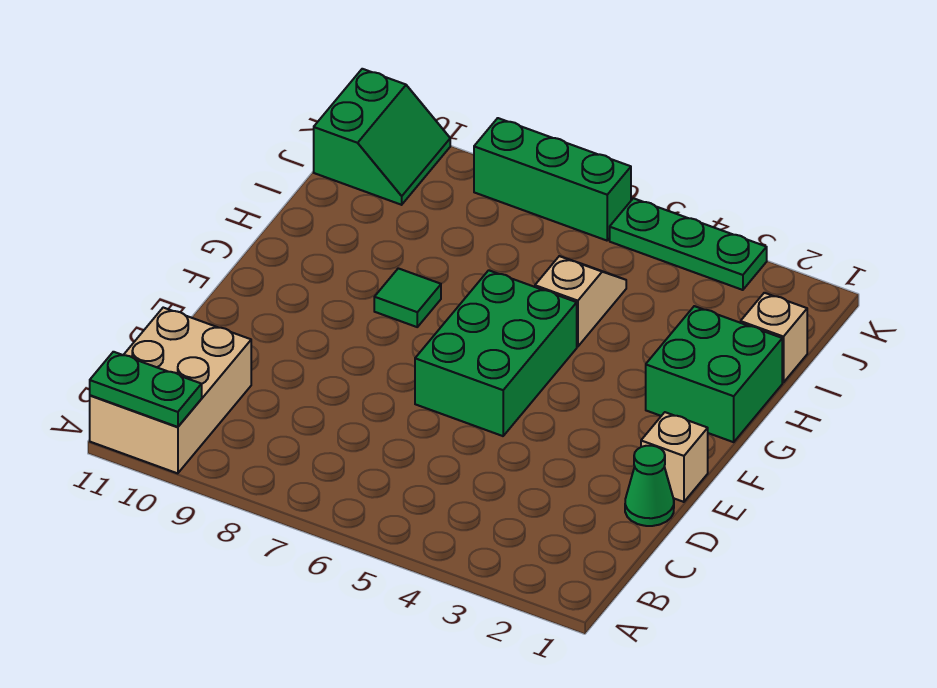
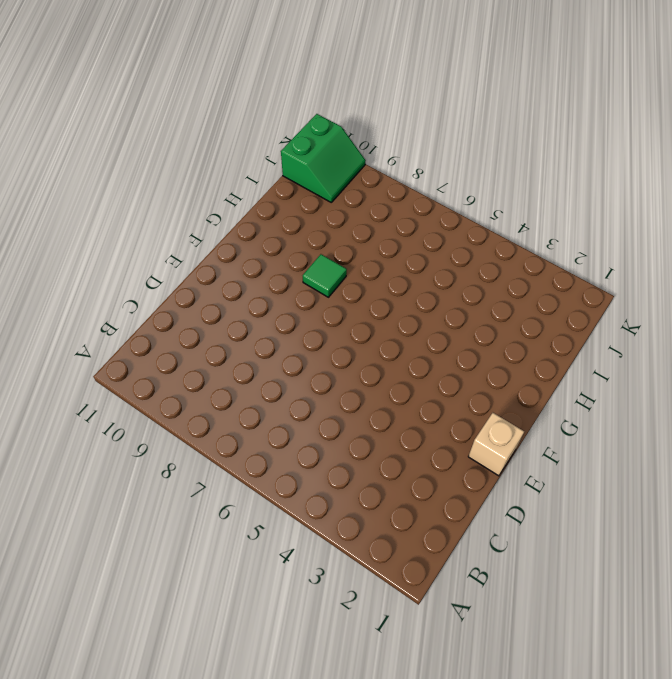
none -> tan 2x3 brick [90,308,251,473]
none -> green 1x1 cone [625,446,674,526]
none -> green 2x3 brick [415,270,577,436]

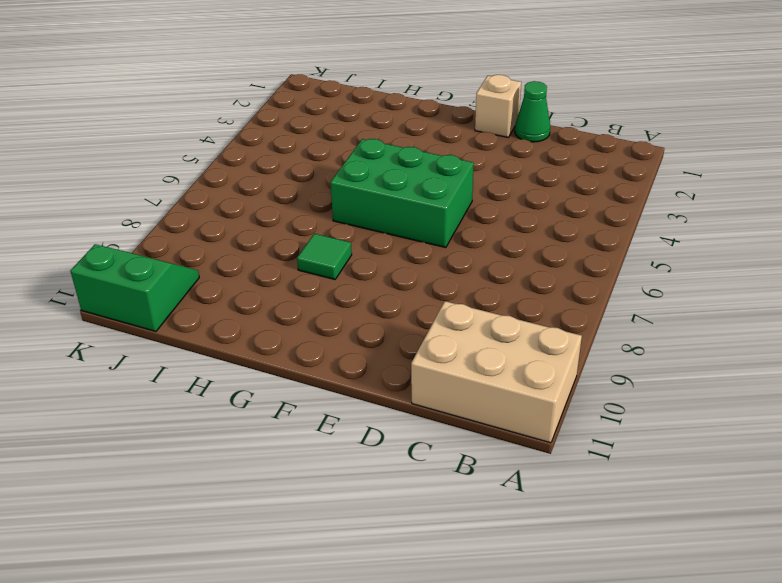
none -> green 2x2 brick [646,306,782,442]
none -> tan 1x2 slope [535,256,626,347]
none -> tan 1x1 brick [741,293,807,383]

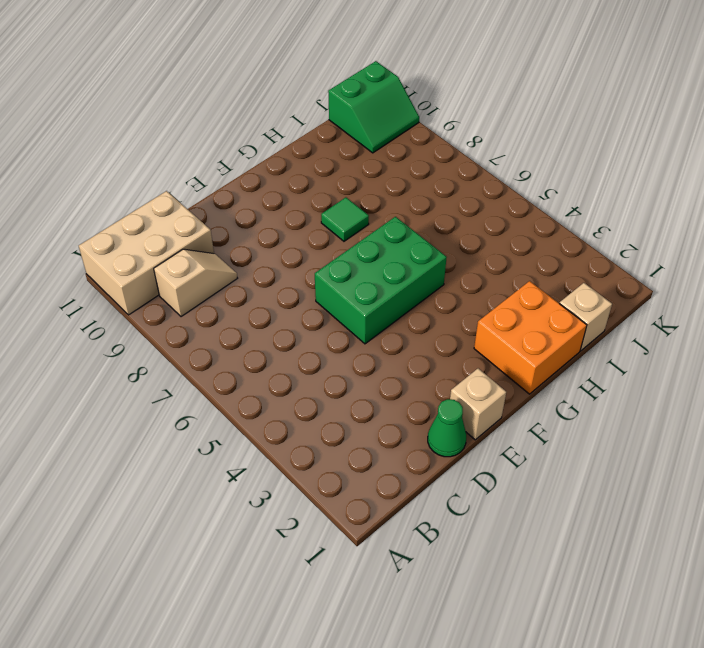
tan 1x2 slope [154,249,237,317] -> tan 1x2 slope moved to [535,256,626,347]
orange 2x2 brick [474,281,587,394] -> green 2x2 brick [646,306,782,442]
none -> green 1x3 plate [610,198,767,290]
none -> green 1x3 brick [474,118,631,241]
none -> green 1x2 plate [90,352,202,427]

